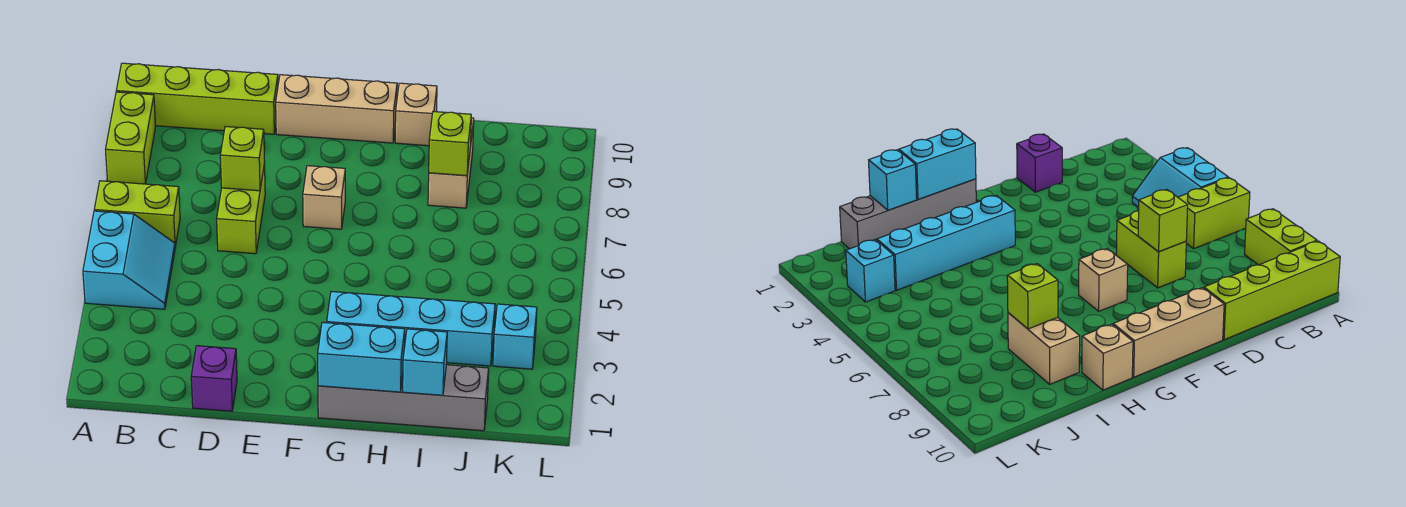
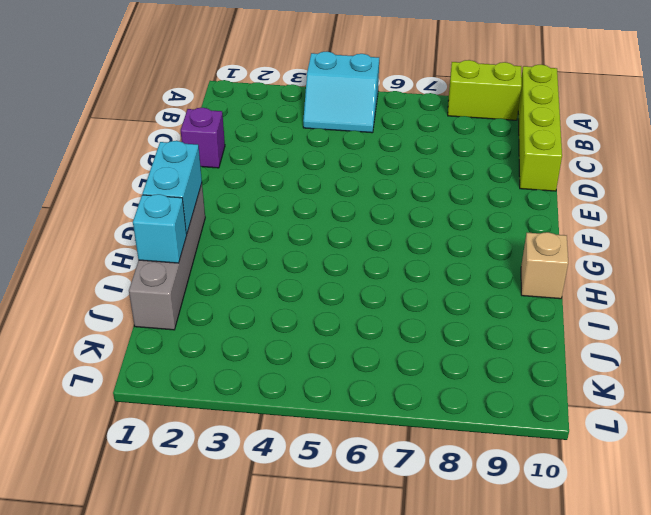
none -> lime 1x2 brick [94,181,180,246]
none -> lime 1x2 brick [217,163,265,254]
none -> tan 1x3 brick [276,75,397,143]

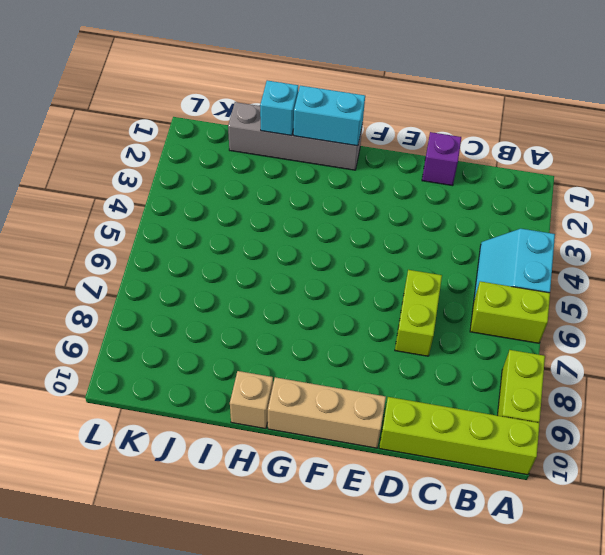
none -> tan 1x1 brick [303,166,345,229]
none -> cyan 1x4 brick [327,291,495,366]
none -> tan 1x2 brick [428,118,474,208]

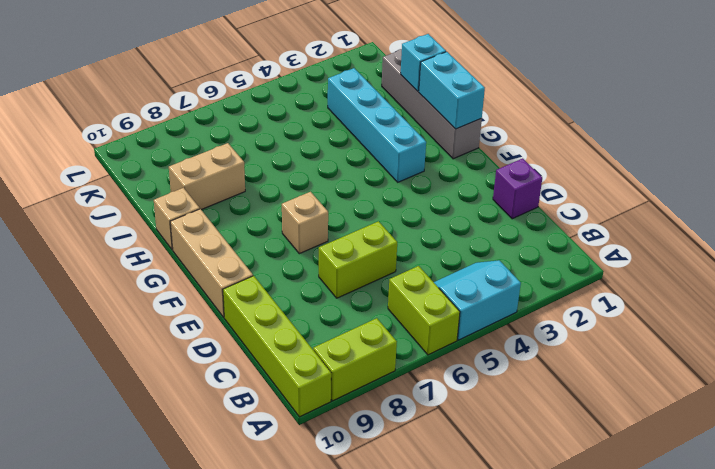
none -> cyan 1x1 brick [493,304,537,369]
none -> lime 1x1 brick [220,127,265,191]
none -> lime 1x1 brick [429,112,471,176]

